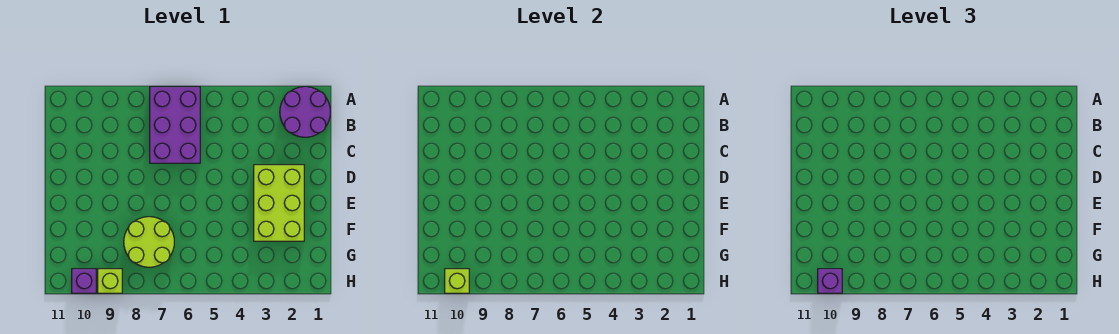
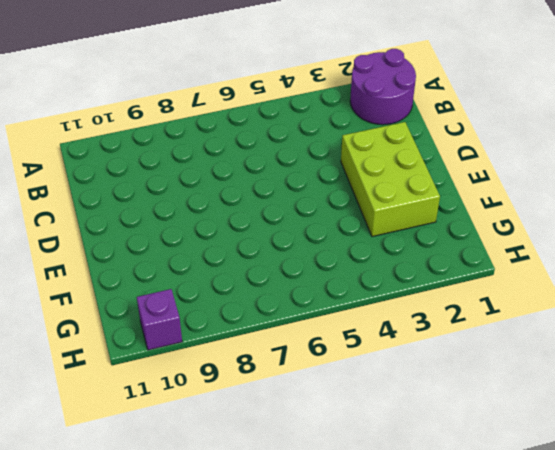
none -> purple 2x3 brick [150,87,200,163]
none -> lime 2x2 round brick [124,217,174,267]

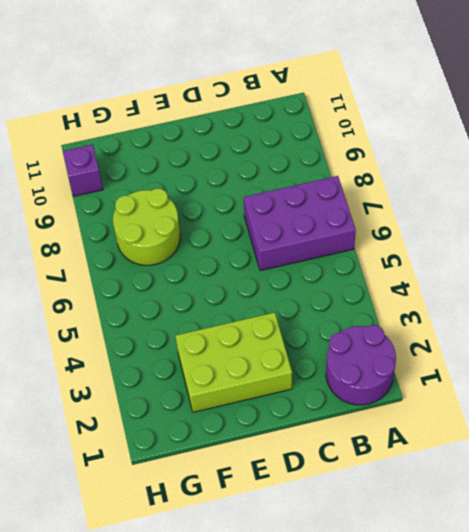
none -> lime 1x1 brick [98,269,122,293]
none -> lime 1x1 brick [445,269,469,293]

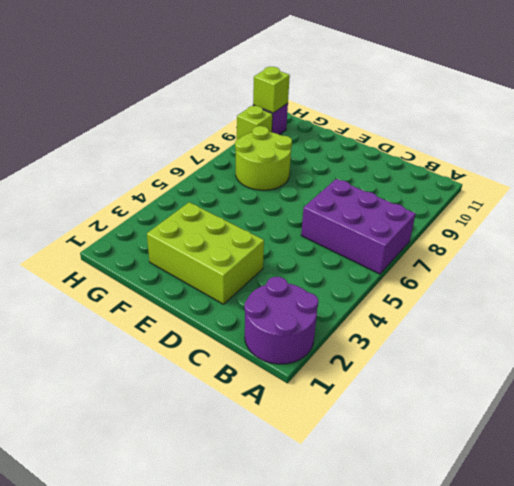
none -> purple 1x1 brick [818,269,842,293]

